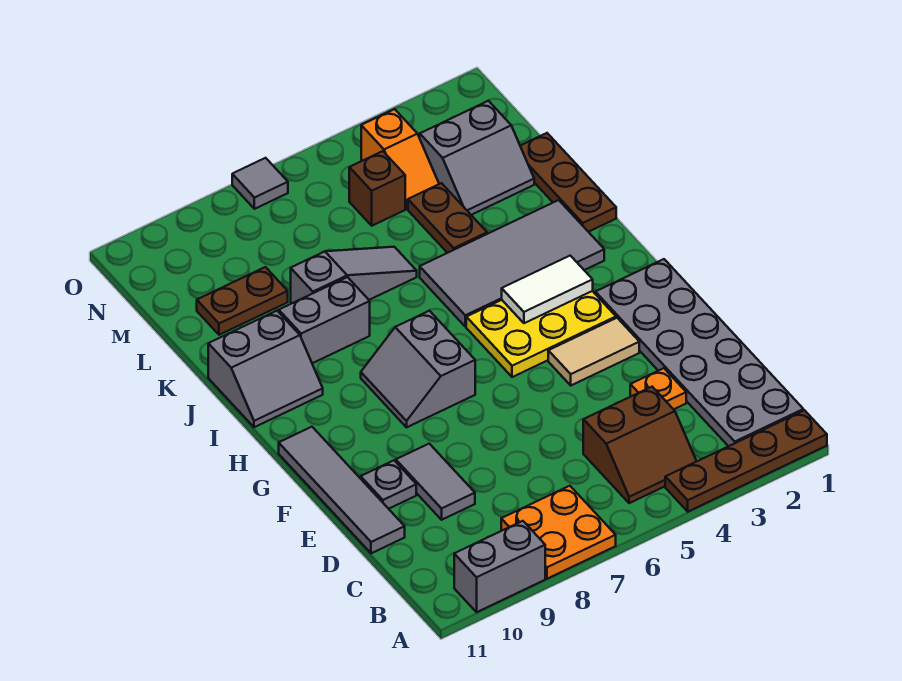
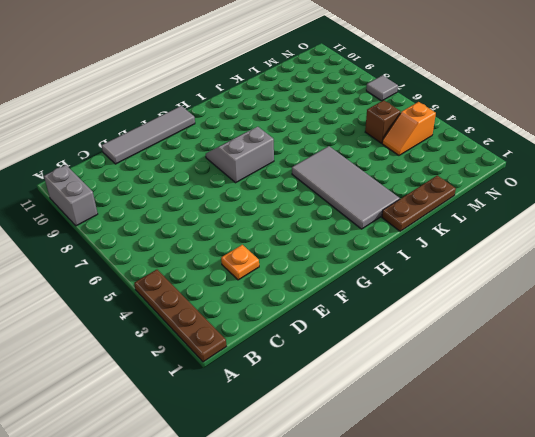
none -> orange 2x2 plate [501,486,616,579]
none -> grey 2x6 plate [595,259,803,446]
none -> brown 2x2 slope [583,387,697,503]

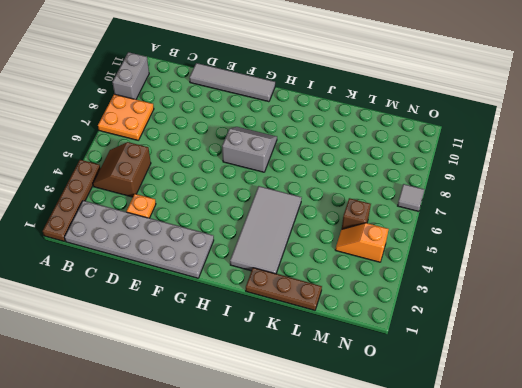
none -> grey 1x2 tile [396,444,475,520]
none -> grey 1x1 plate [361,460,416,509]
none -> tan 1x2 tile [548,318,639,385]

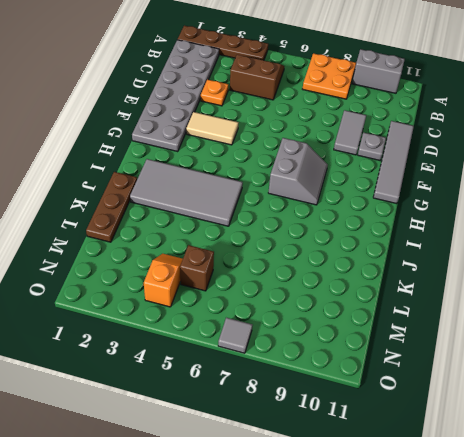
none -> yellow 2x3 plate [466,291,616,377]
none -> grey 2x2 slope [208,311,323,427]
none -> grey 1x2 brick [279,277,370,363]

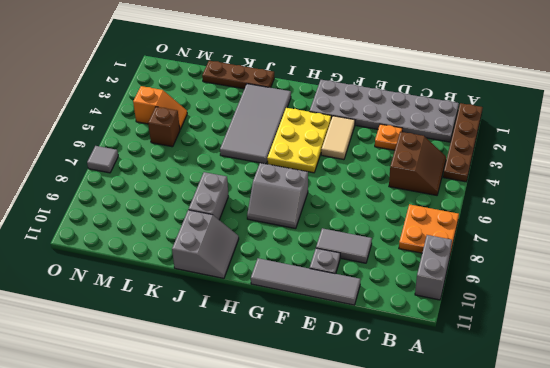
none -> brown 1x2 plate [408,183,487,253]
none -> grey 1x3 slope [291,247,417,304]
none -> grey 2x2 slope [420,101,534,215]

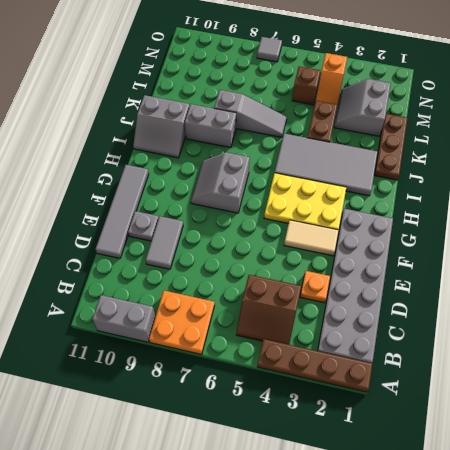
grey 2x2 slope [334,79,391,136] -> grey 2x2 slope turned to [420,101,534,215]
none -> brown 1x2 plate [197,267,288,335]
none -> white 1x2 tile [502,256,593,323]

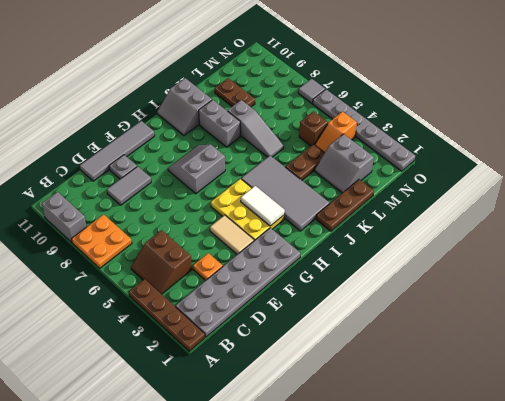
grey 1x6 plate [313,89,415,171] -> none

